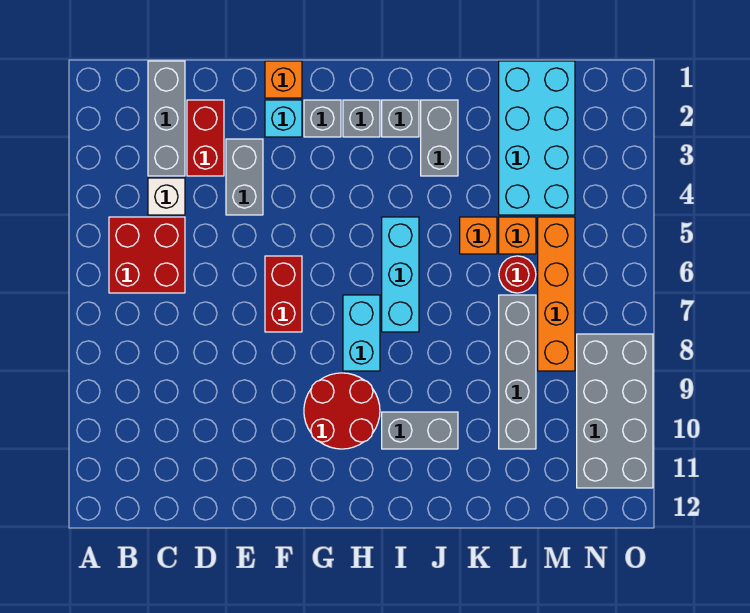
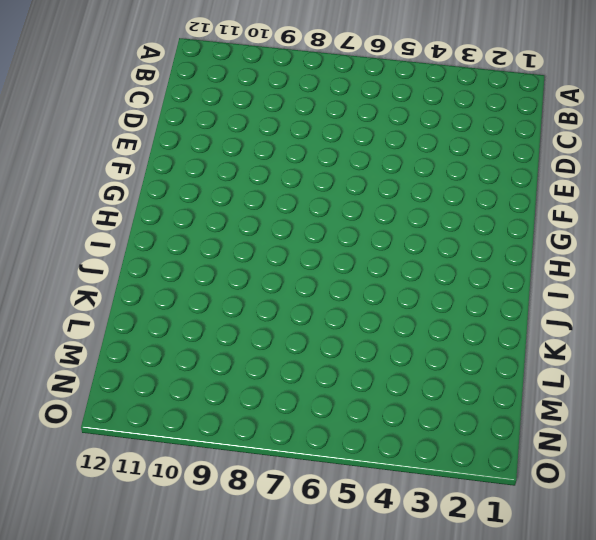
none -> red 2x2 brick [109,217,185,293]
none -> grey 1x3 brick [148,61,185,176]
none -> white 1x1 brick [148,178,185,215]

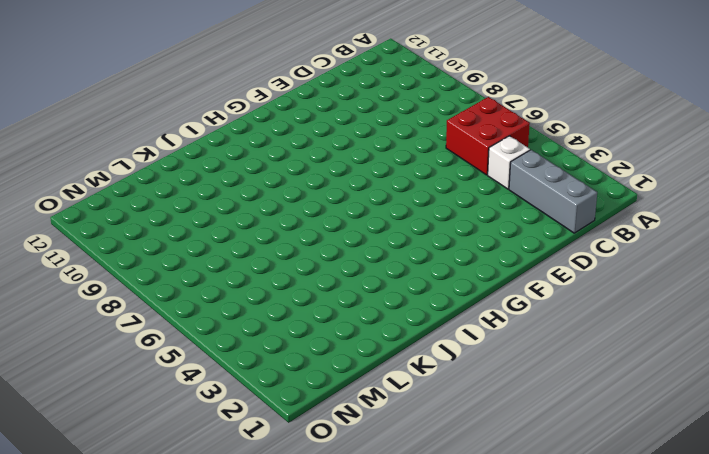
none -> red 1x2 brick [187,100,224,176]
none -> grey 1x2 brick [226,139,263,215]
none -> orange 1x1 brick [265,61,302,98]

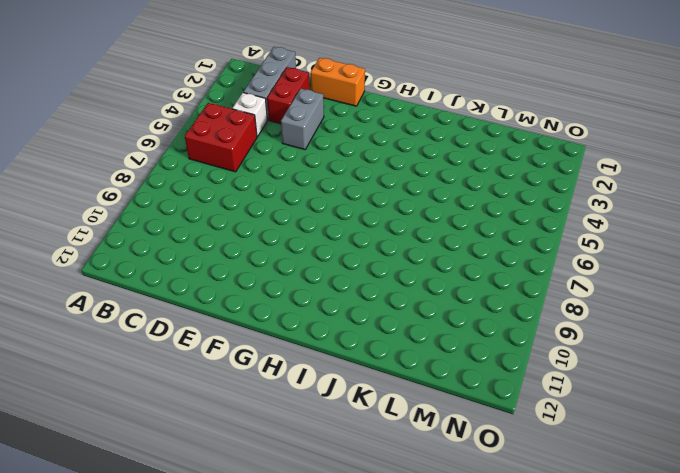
orange 1x2 brick [311,58,365,106] -> orange 1x1 brick [265,61,302,98]
none -> cyan 1x1 brick [265,100,302,137]
none -> red 1x2 brick [265,256,302,332]
none -> grey 1x1 brick [304,100,341,137]

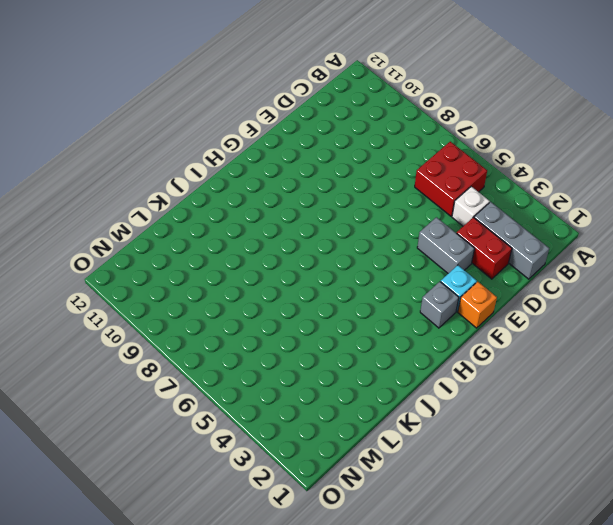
none -> red 1x2 brick [265,256,302,332]
none -> red 2x2 round brick [304,373,380,449]
none -> grey 1x1 brick [343,100,380,137]

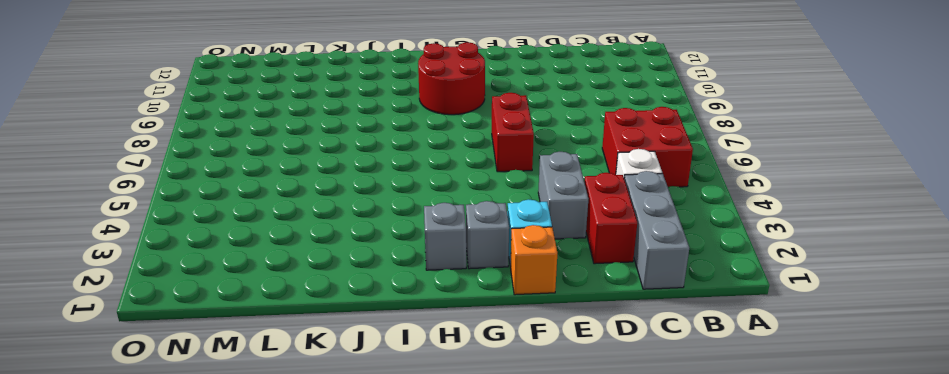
none -> cyan 1x2 brick [343,295,380,371]
none -> grey 1x1 brick [382,100,419,137]
none -> cyan 1x3 brick [382,217,419,332]

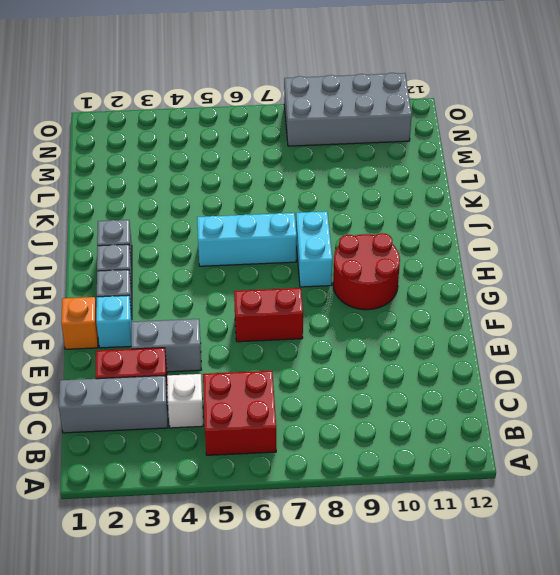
cyan 1x2 brick [296,211,332,287] -> cyan 1x2 brick turned to [343,295,380,371]
none -> grey 1x2 brick [382,412,458,449]
none -> grey 1x2 brick [421,100,458,176]
none -> orange 1x1 brick [460,217,497,254]

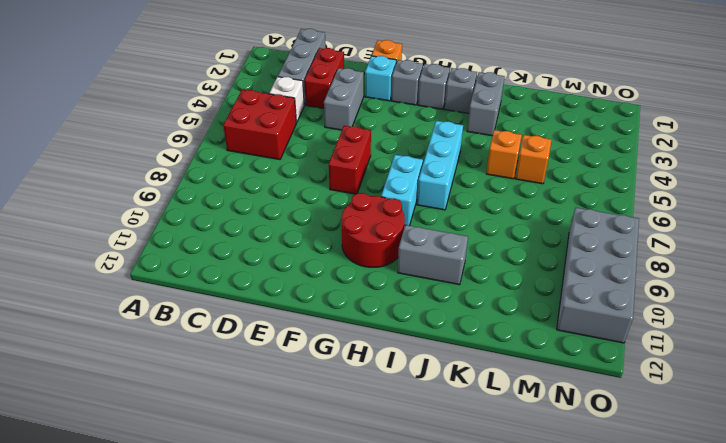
none -> cyan 2x4 brick [499,61,575,215]
none -> red 1x1 round brick [499,256,536,293]
none -> grey 1x4 brick [499,295,536,449]

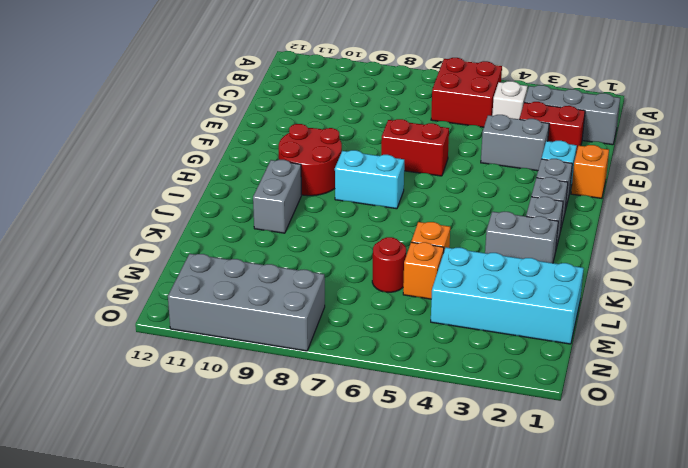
none -> cyan 1x3 brick [382,217,419,332]
none -> grey 1x4 brick [499,295,536,449]
none -> orange 1x4 brick [538,217,575,371]

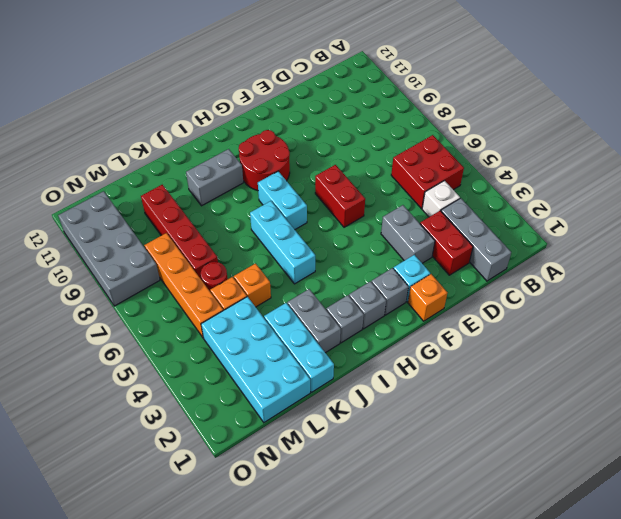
cyan 1x3 brick [264,303,334,392] -> none
red 1x4 brick [141,184,218,280] -> grey 1x4 brick [499,295,536,449]

